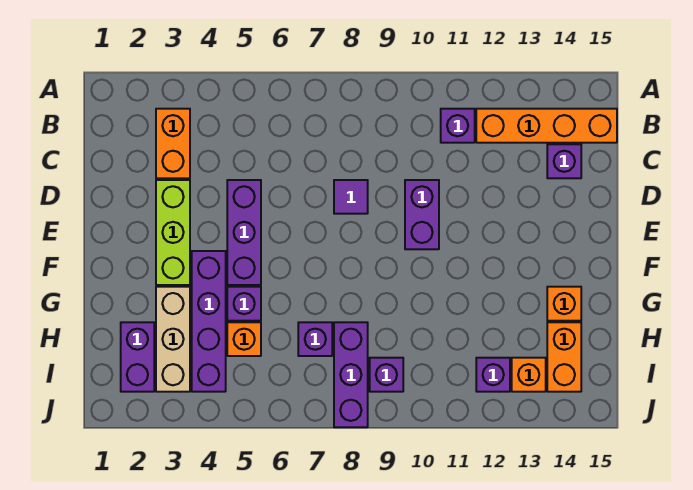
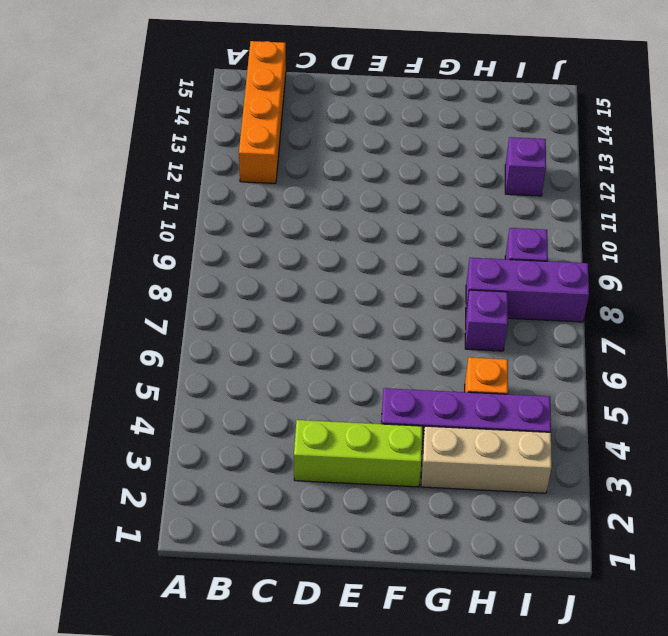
none -> orange 1x2 brick [156,109,190,178]
none -> purple 1x1 brick [441,109,475,143]
none -> purple 1x1 brick [547,144,581,178]

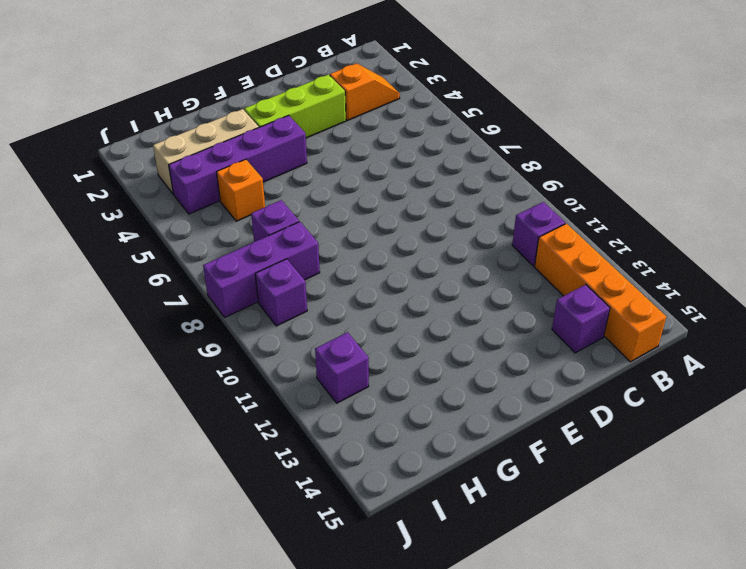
orange 1x2 slope [330,63,400,120] -> orange 1x2 brick [156,109,190,178]
none -> purple 1x3 brick [227,180,261,285]
none -> purple 1x1 tile [334,180,368,214]
none -> purple 1x2 brick [405,180,439,249]

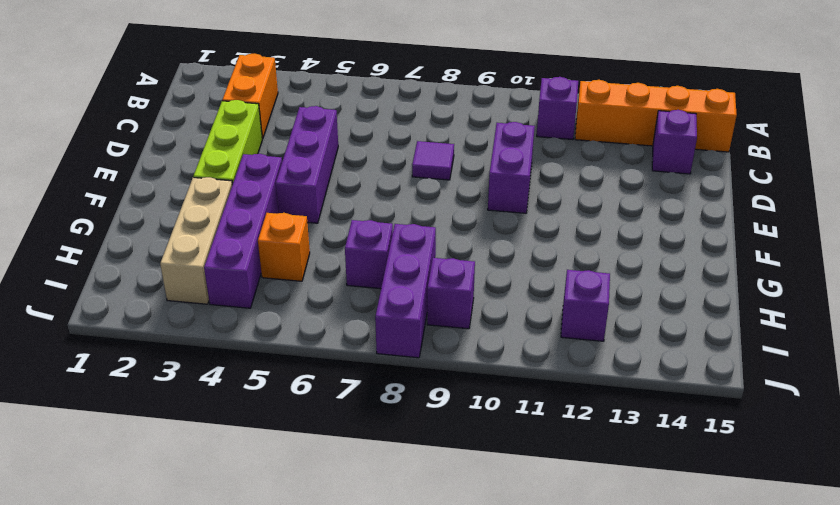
none -> purple 1x1 brick [227,287,261,321]
none -> orange 1x1 brick [547,287,581,321]
none -> purple 1x2 brick [121,322,154,392]

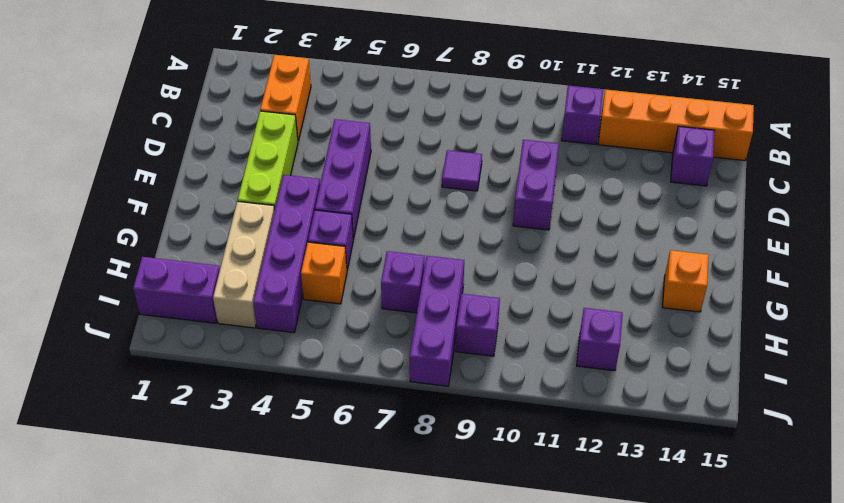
purple 1x2 brick [133,257,220,323] -> purple 1x2 brick turned to [121,322,154,392]
none -> orange 1x2 brick [547,322,581,392]
none -> orange 1x1 brick [512,358,546,392]

